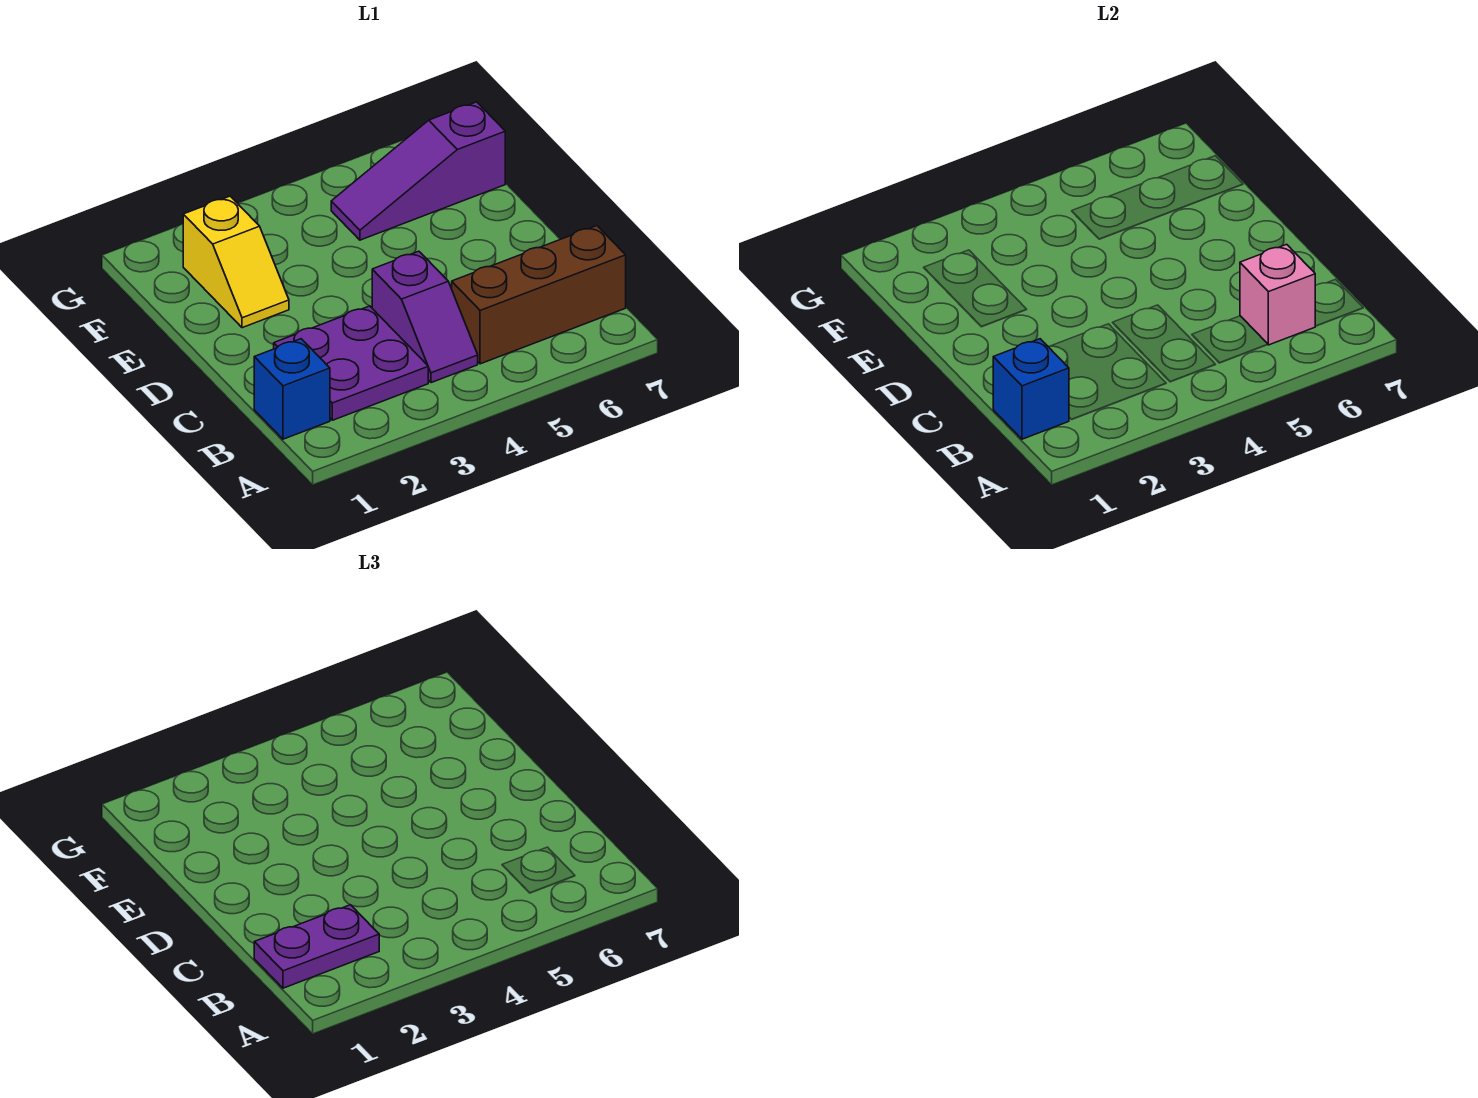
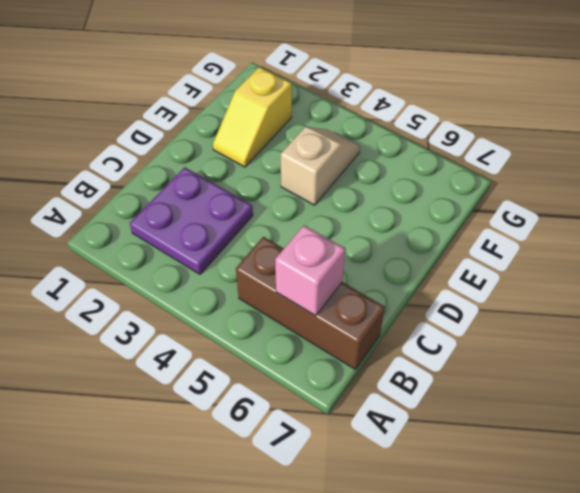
tan 1x2 slope [281,127,360,205] -> none
none -> blue 1x1 brick [254,339,330,439]
none -> purple 1x2 slope [372,251,478,383]

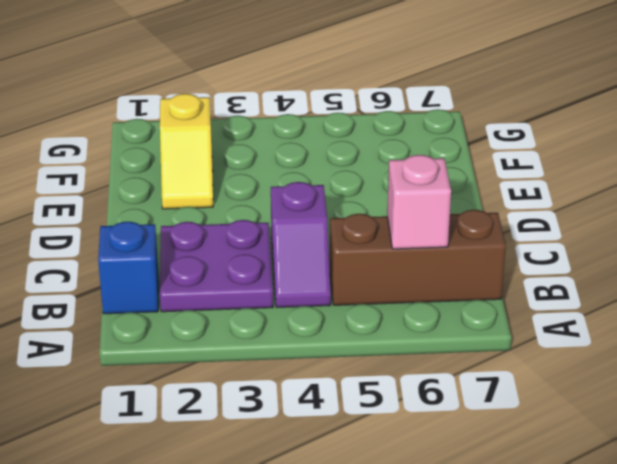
none -> purple 1x3 slope [331,102,505,240]
none -> blue 1x1 brick [993,339,1069,439]

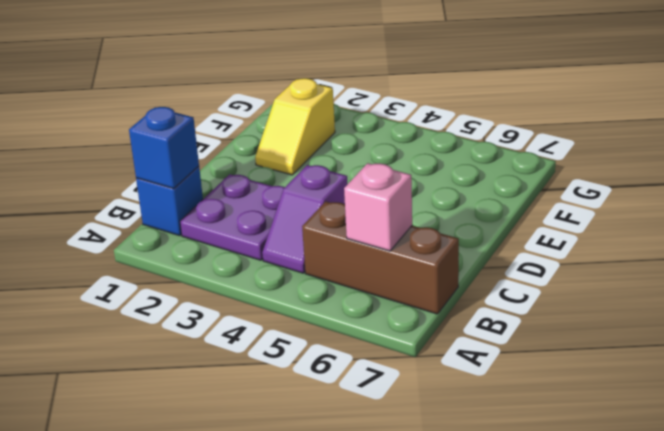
none -> purple 1x3 slope [331,102,505,240]
none -> purple 1x2 plate [254,905,379,988]

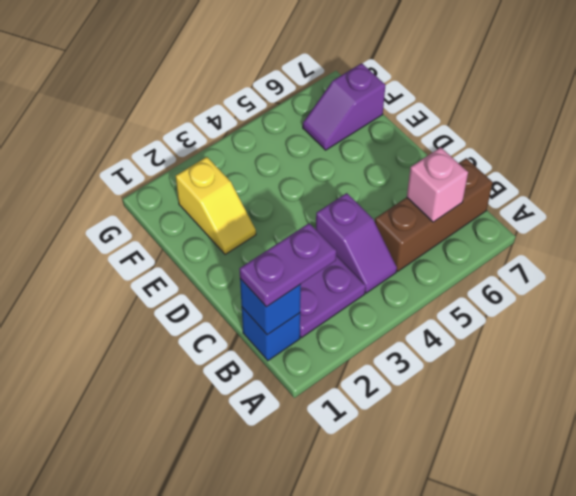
purple 1x2 slope [303,63,385,150] -> purple 1x3 slope [331,102,505,240]

